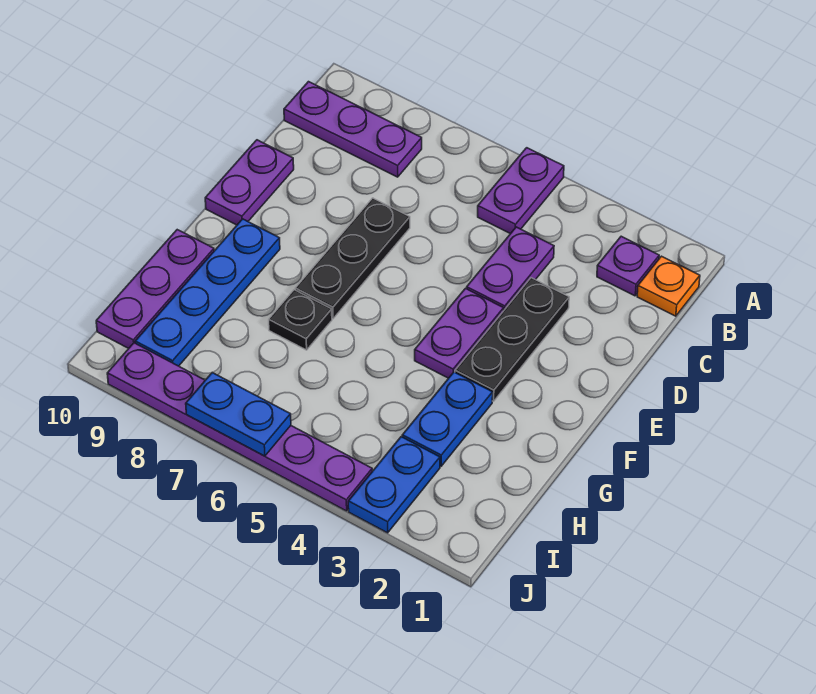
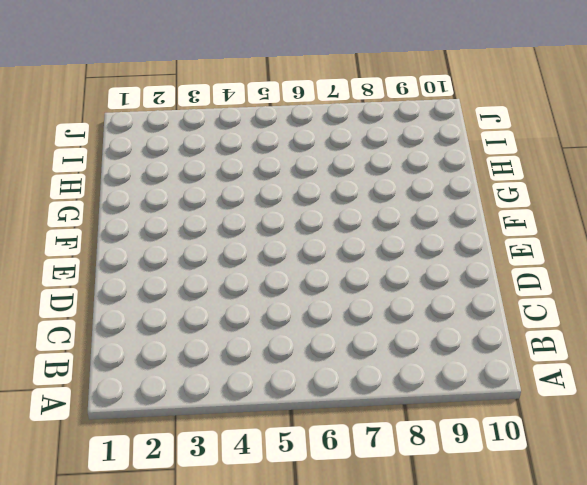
none -> purple 1x2 plate [478,148,564,234]
none -> orange 1x1 plate [637,256,700,316]
none -> purple 1x1 plate [597,236,659,296]

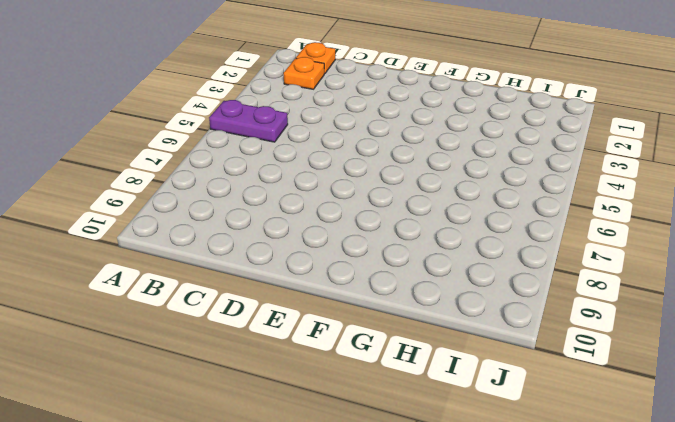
orange 1x1 plate [284,57,324,89] -> purple 1x1 plate [597,236,659,296]
none -> purple 1x3 plate [284,82,422,177]
none -> purple 1x2 plate [467,227,554,310]
none -> black 1x3 plate [455,278,569,401]

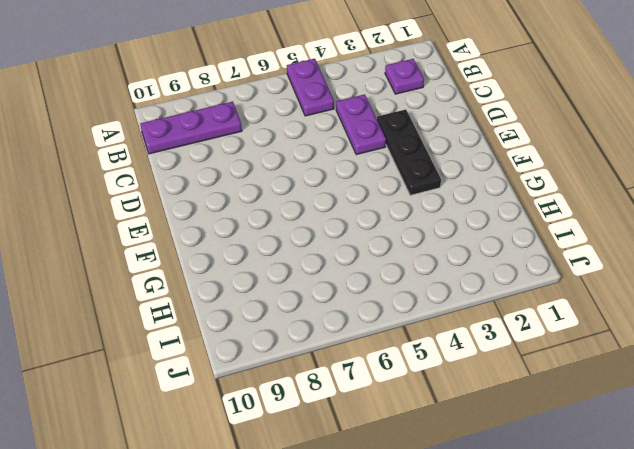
none -> orange 1x1 plate [637,256,700,316]
none -> black 1x3 plate [295,198,410,319]
none -> purple 1x2 plate [205,140,294,225]

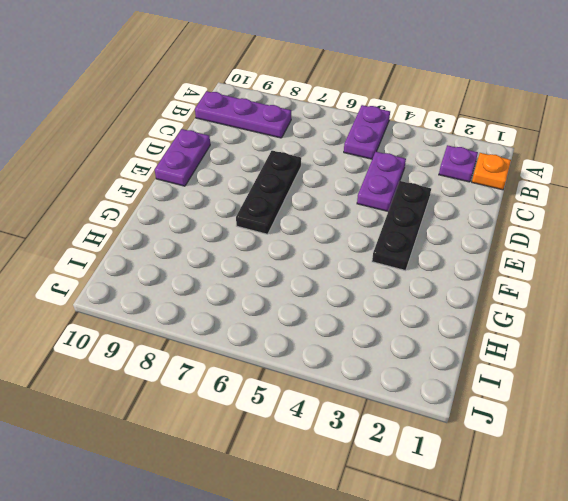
none -> purple 1x2 plate [415,288,504,378]
none -> blue 1x4 plate [135,219,280,366]
none -> blue 1x2 plate [402,372,493,466]

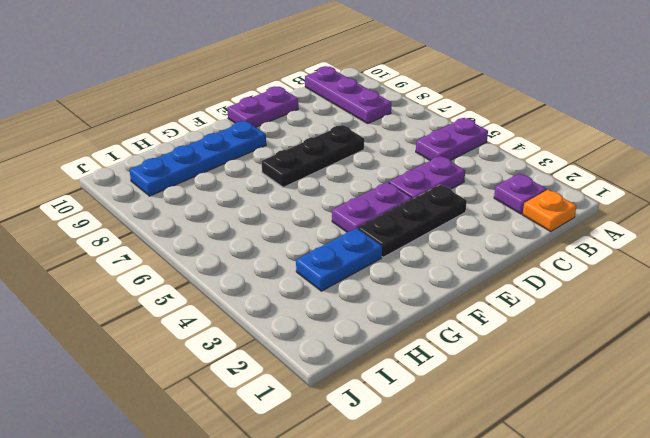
none -> black 1x1 plate [269,290,332,350]
none -> purple 1x3 plate [96,230,214,348]
none -> blue 1x2 plate [348,437,440,533]

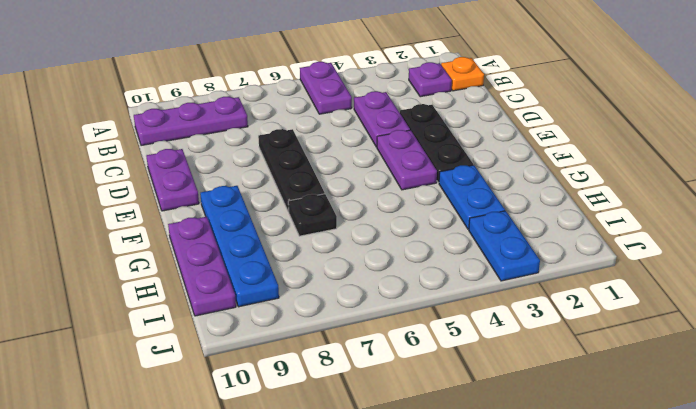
none -> purple 1x6 plate [107,343,372,511]
none -> blue 1x2 plate [186,372,291,456]

